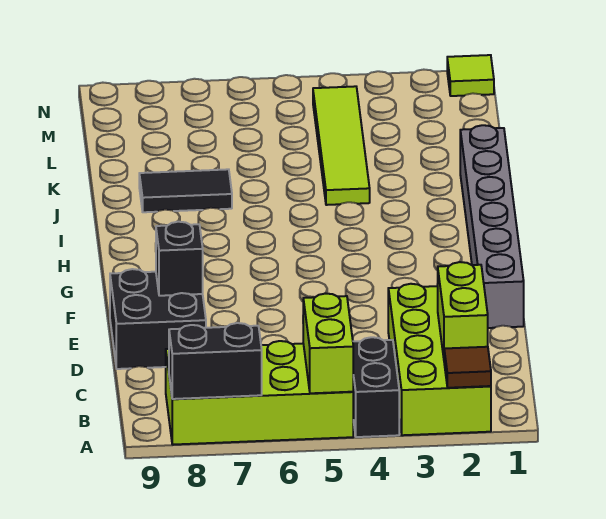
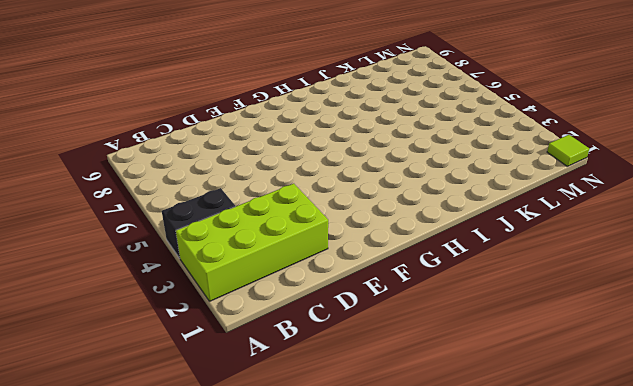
none -> lime 2x4 brick [166,341,353,445]
none -> black 2x2 brick [110,269,206,369]
none -> grey 1x6 brick [460,125,524,328]

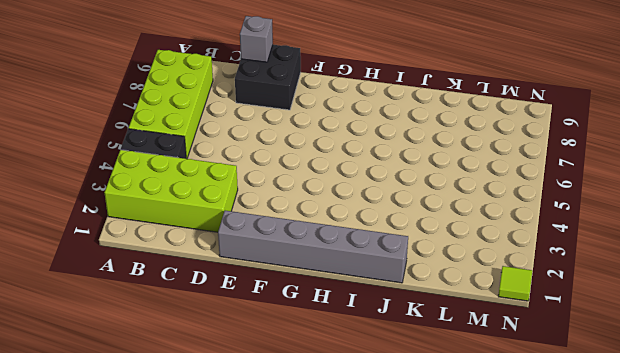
grey 1x1 brick [240,16,273,62] -> none
none -> lime 1x4 tile [313,86,370,205]
none -> black 1x2 tile [139,169,232,212]
none -> brown 1x1 tile [444,347,491,388]

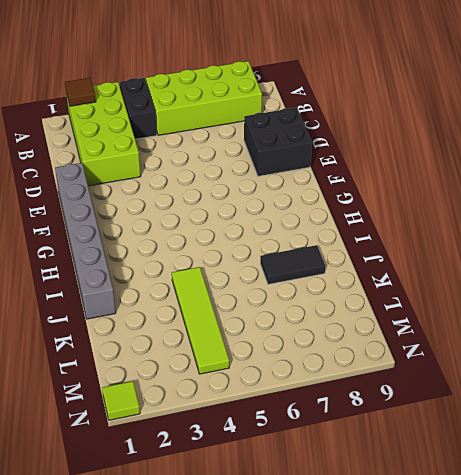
none -> lime 1x2 brick [303,294,353,393]
none -> black 1x2 brick [169,323,262,399]
none -> lime 1x2 brick [437,262,488,357]

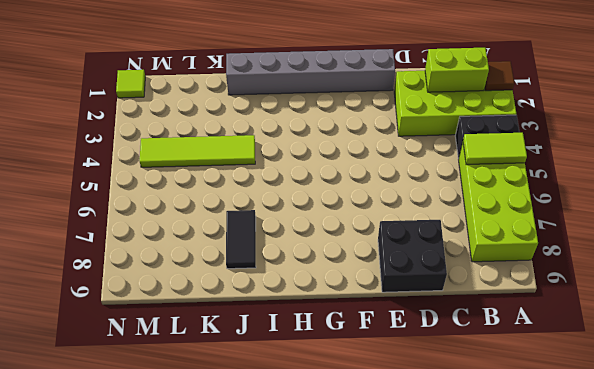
lime 1x2 tile [463,133,527,165] -> lime 1x2 brick [303,294,353,393]
none -> black 1x2 brick [169,323,262,399]
none -> black 1x1 brick [156,222,203,296]

